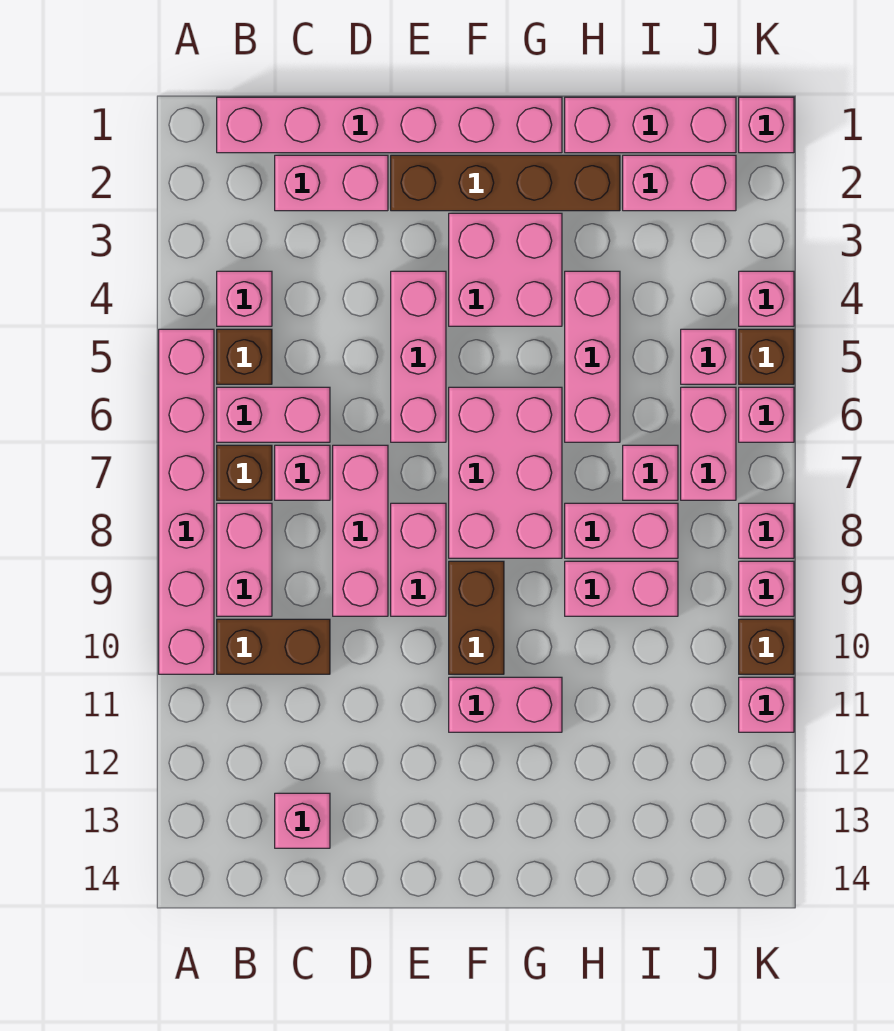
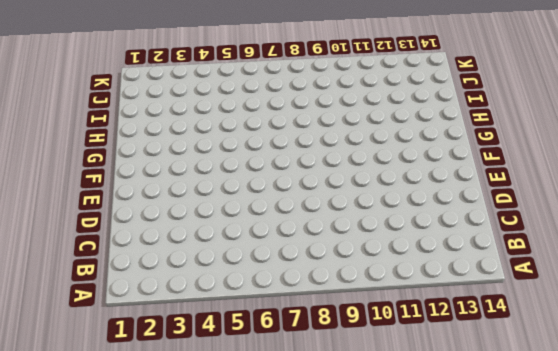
none -> pink 1x6 brick [159,329,214,674]
none -> pink 1x6 brick [217,97,562,153]
none -> pink 1x1 brick [217,271,272,326]
none -> brown 1x1 brick [217,329,272,384]

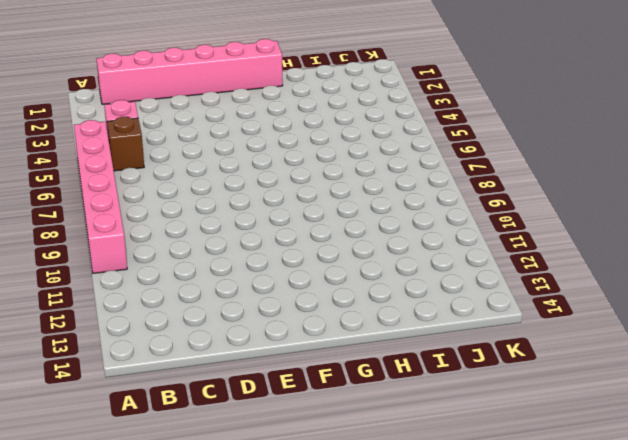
none -> pink 1x2 brick [217,387,330,442]
none -> brown 1x1 brick [217,445,272,500]
none -> pink 1x2 brick [217,503,272,616]
none -> brown 1x2 brick [217,619,330,674]

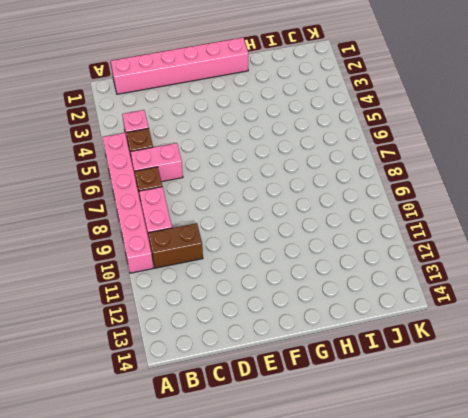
none -> pink 1x2 brick [275,155,388,211]
none -> pink 1x1 brick [275,445,330,500]
none -> pink 1x1 brick [275,793,330,848]
none -> pink 1x3 brick [333,445,388,616]

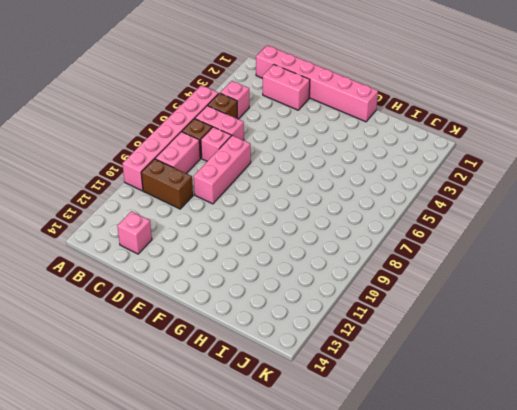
none -> brown 1x4 brick [391,155,620,211]
none -> pink 1x3 brick [391,271,446,442]
none -> pink 1x2 brick [391,503,446,616]
none -> pink 2x2 brick [449,213,562,326]

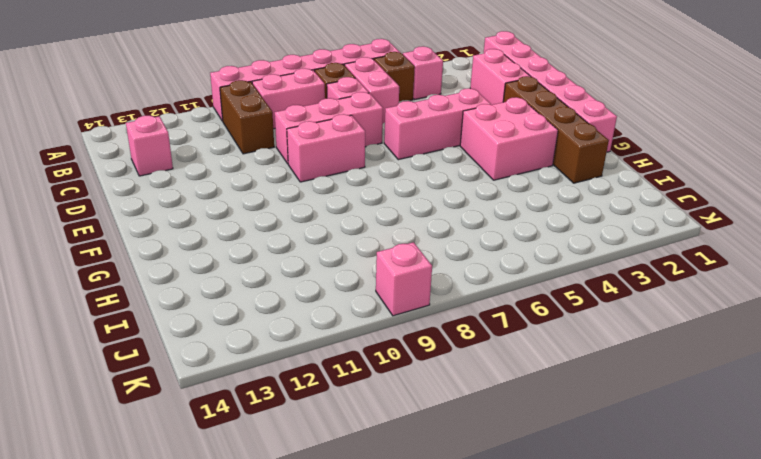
none -> pink 2x3 brick [449,387,562,558]
none -> brown 1x2 brick [449,561,504,674]
none -> pink 1x2 brick [449,677,562,732]
none -> pink 1x3 brick [565,97,736,153]

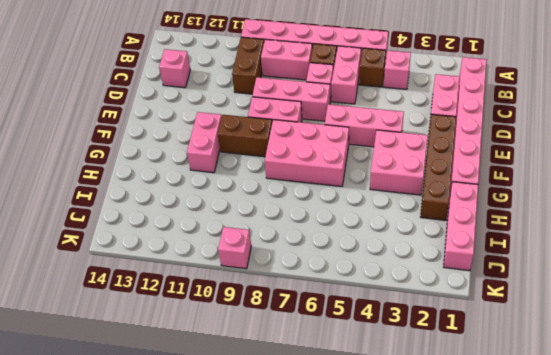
none -> pink 1x3 brick [565,271,620,442]
none -> pink 1x2 brick [565,503,678,558]
none -> pink 1x2 brick [565,561,678,616]
none -> pink 1x2 brick [623,155,736,211]

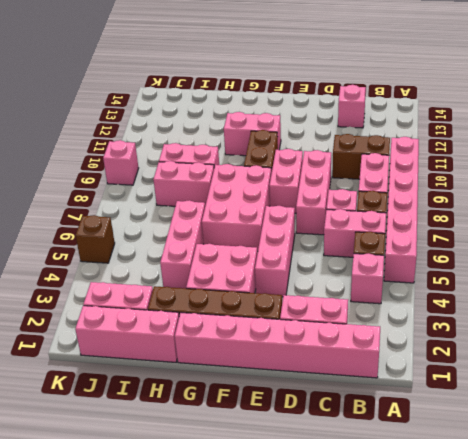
none -> pink 1x1 brick [623,445,678,500]
none -> pink 1x1 brick [681,329,736,384]
none -> pink 1x2 brick [681,387,736,500]
none -> pink 1x1 brick [739,97,794,153]

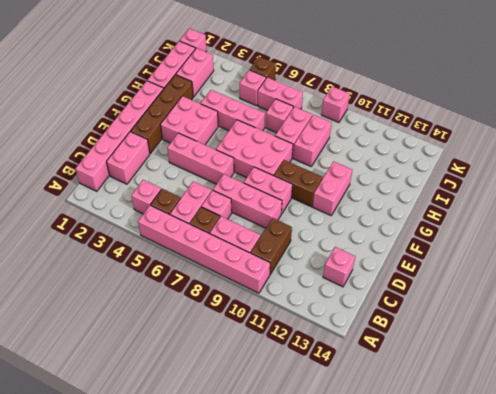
none -> pink 1x1 brick [739,271,794,326]
none -> pink 1x1 brick [739,387,794,442]
none -> pink 1x1 brick [739,503,794,558]
none -> brown 1x1 brick [739,619,794,674]

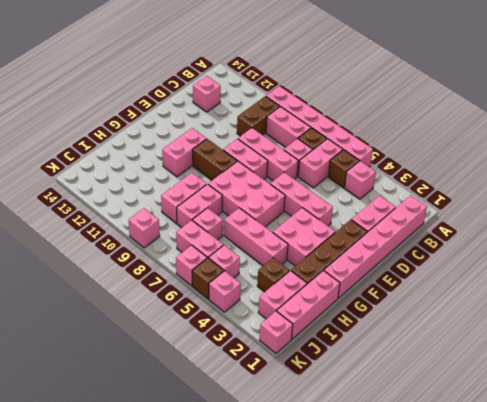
brown 1x1 brick [257,258,290,292] -> brown 1x1 brick moved to [739,619,794,674]
none -> pink 1x1 brick [739,503,794,558]
none -> pink 1x1 brick [739,677,794,732]

